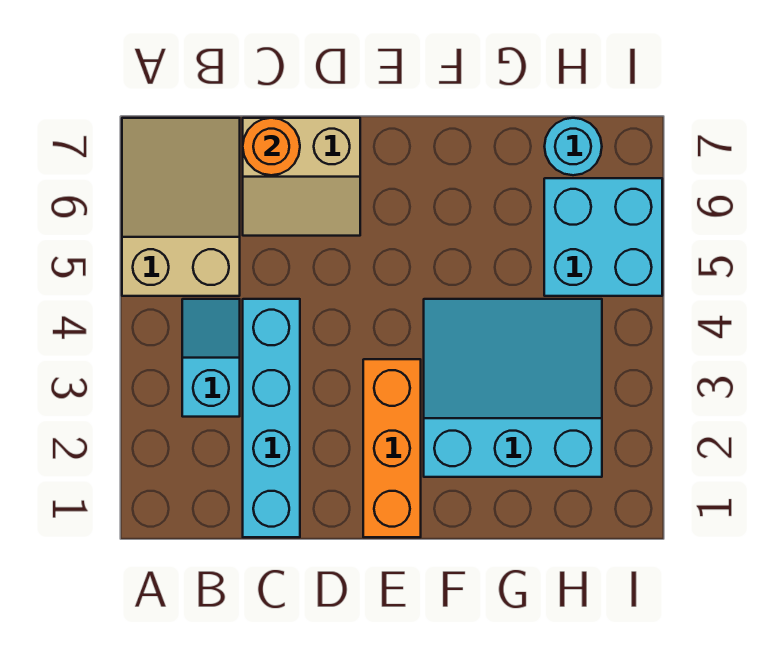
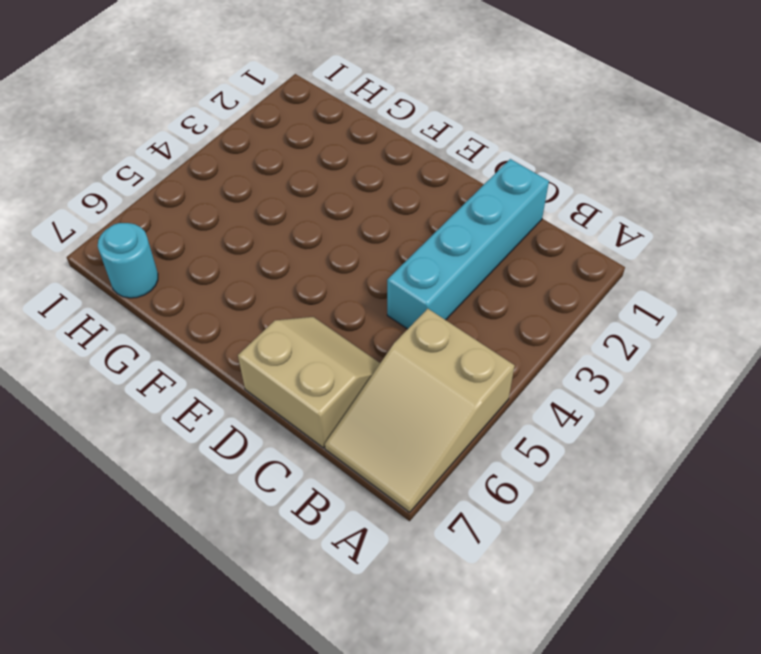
none -> cyan 1x2 slope [182,299,240,417]
none -> orange 1x3 brick [363,359,421,537]

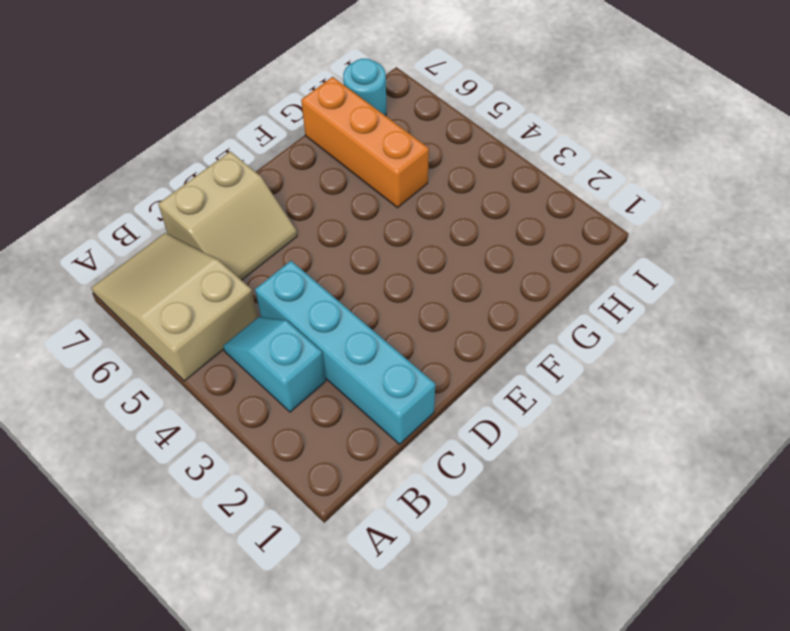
orange 1x3 brick [301,77,429,208] -> orange 1x3 brick moved to [363,359,421,537]
none -> cyan 3x3 slope [424,299,602,477]
none -> cyan 2x2 brick [544,178,662,296]

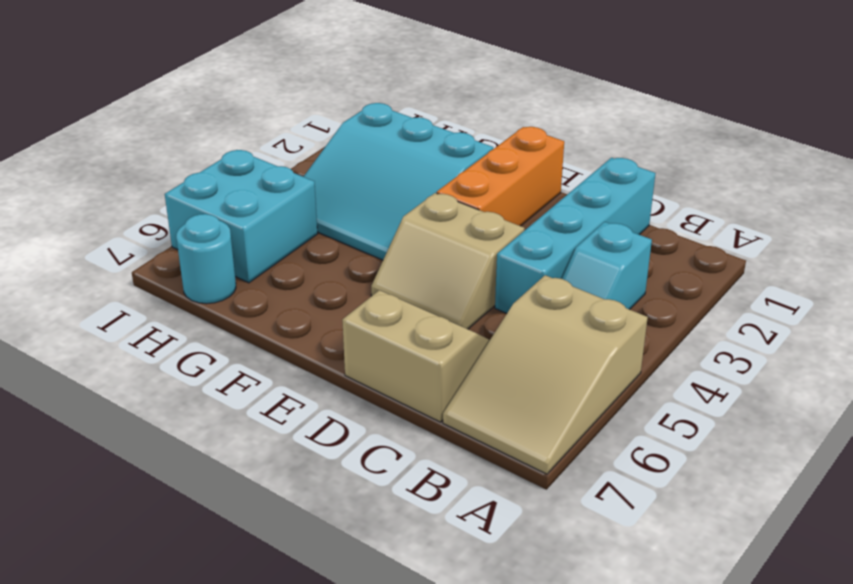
tan 2x2 slope [371,193,525,329] -> none
none -> orange 1x1 round brick [243,118,300,175]

